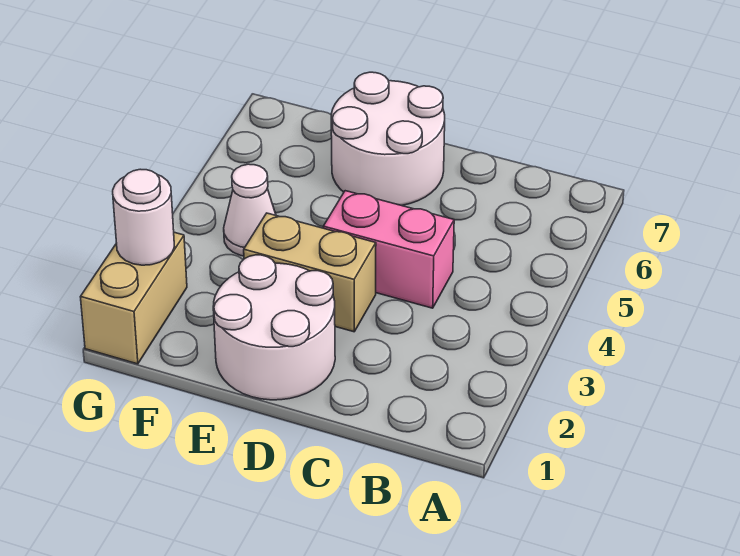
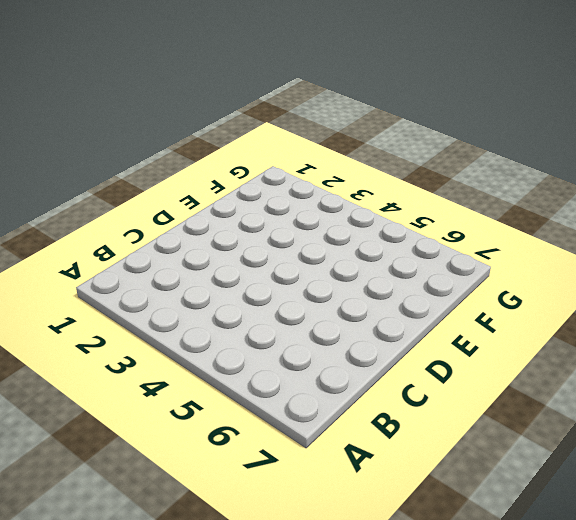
none -> pink 1x2 brick [323,191,454,308]
none -> white 2x2 round brick [213,255,335,400]

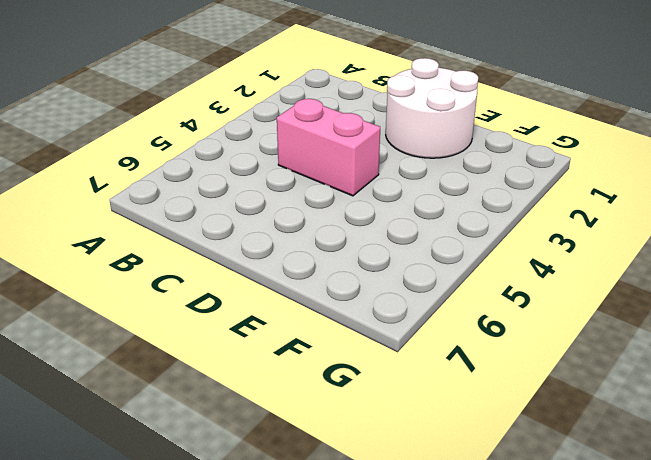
none -> tan 1x2 brick [244,213,376,332]
none -> white 2x2 round brick [331,72,445,206]

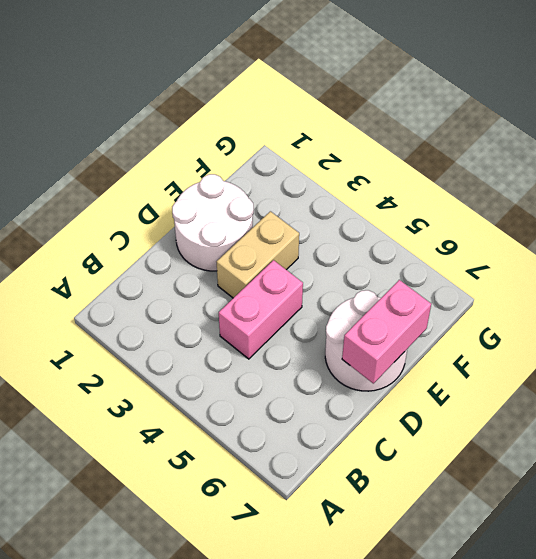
pink 1x2 brick [342,280,431,384] -> none
none -> white 1x1 cone [224,164,276,256]
none -> tan 1x2 brick [81,232,187,364]

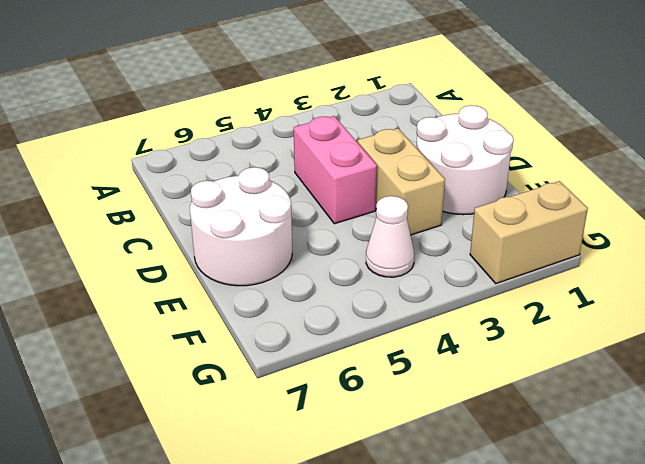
none -> white 1x1 round brick [113,169,175,265]

